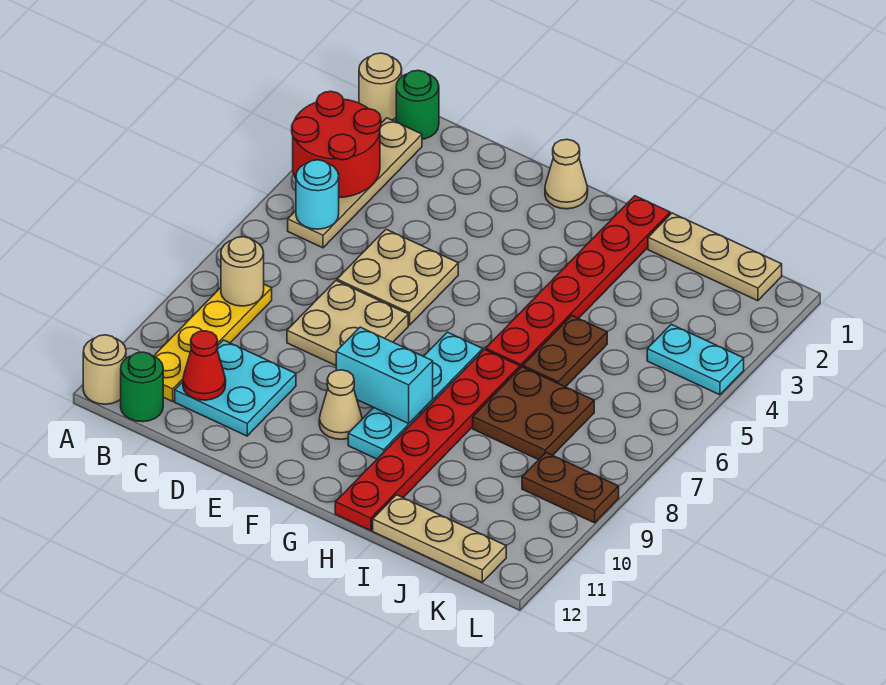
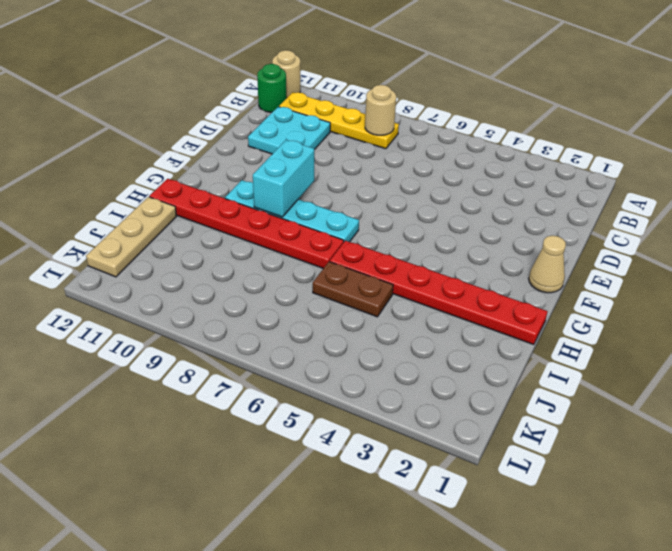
none -> tan 1x1 round brick [359,53,402,123]
none -> green 1x1 round brick [396,70,439,139]
none -> tan 1x4 plate [288,118,422,248]

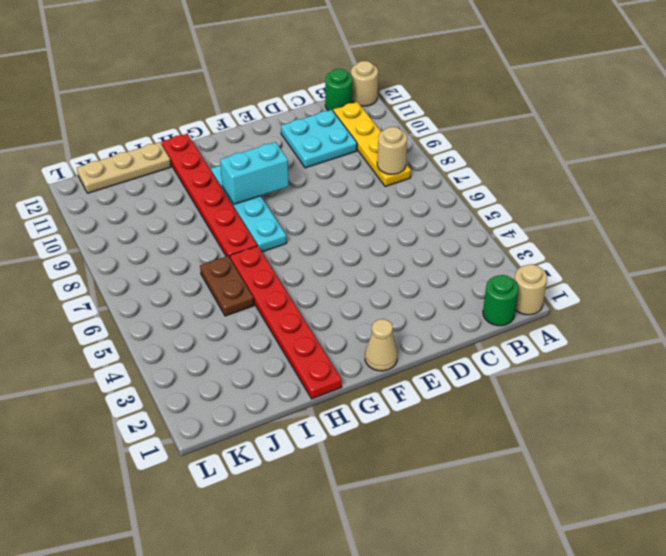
none -> tan 1x4 plate [288,118,422,248]
none -> tan 2x2 plate [337,229,458,325]
none -> tan 2x2 plate [287,281,408,365]

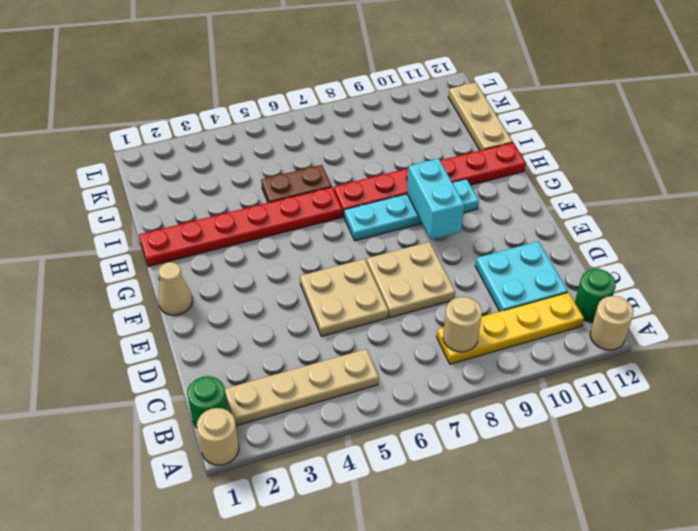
none -> tan 1x1 cone [319,370,362,439]
none -> tan 1x3 plate [648,213,782,301]
none -> brown 2x2 plate [473,367,594,460]

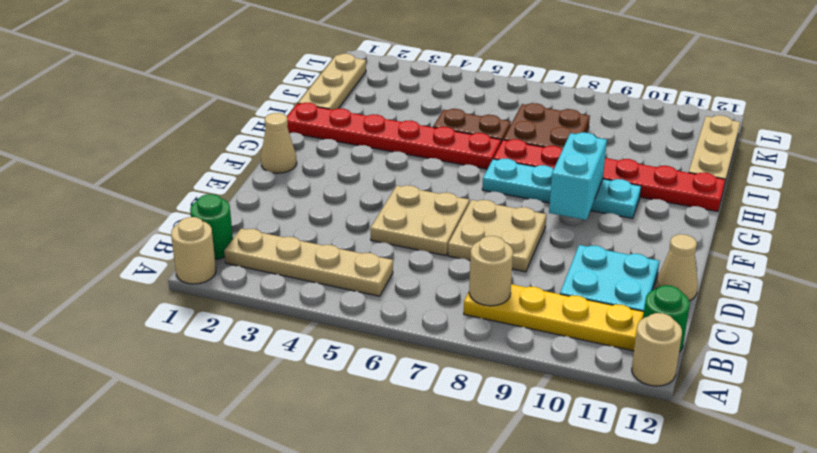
tan 1x1 cone [656,234,698,301] -> tan 1x1 cone moved to [319,370,362,439]
none -> cyan 1x2 plate [647,324,744,395]
none -> brown 1x2 plate [522,453,619,523]
none -> red 2x2 round brick [292,91,381,198]

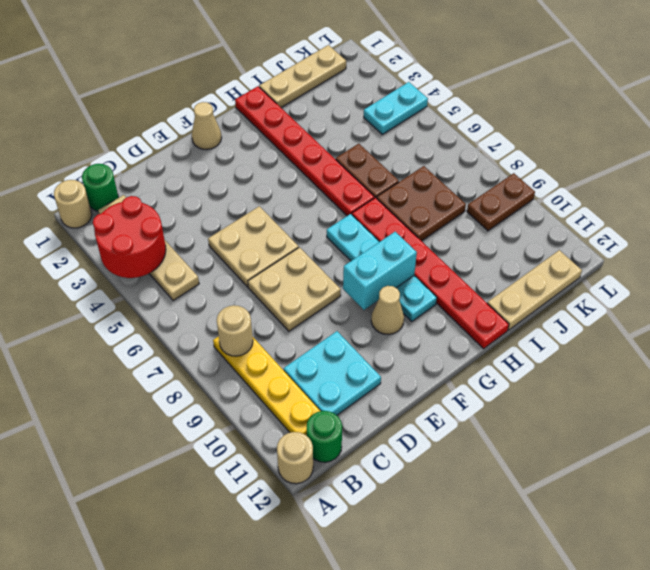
none -> cyan 1x1 round brick [296,160,339,229]
none -> red 1x1 cone [183,331,226,400]

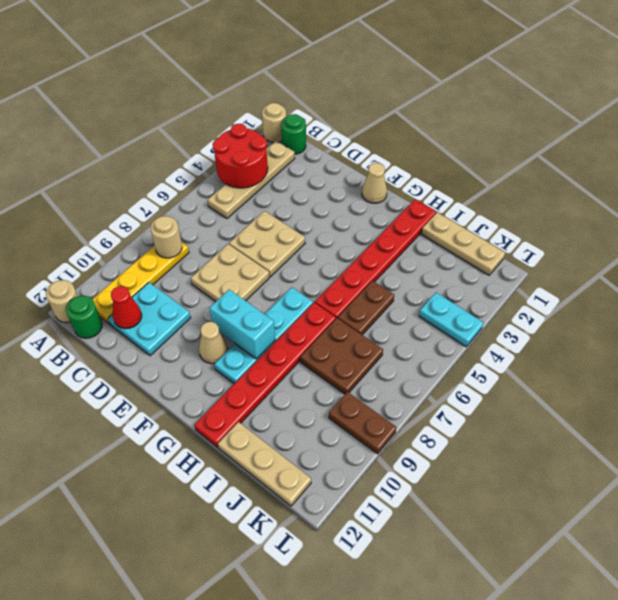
none -> cyan 1x1 round brick [296,160,339,229]

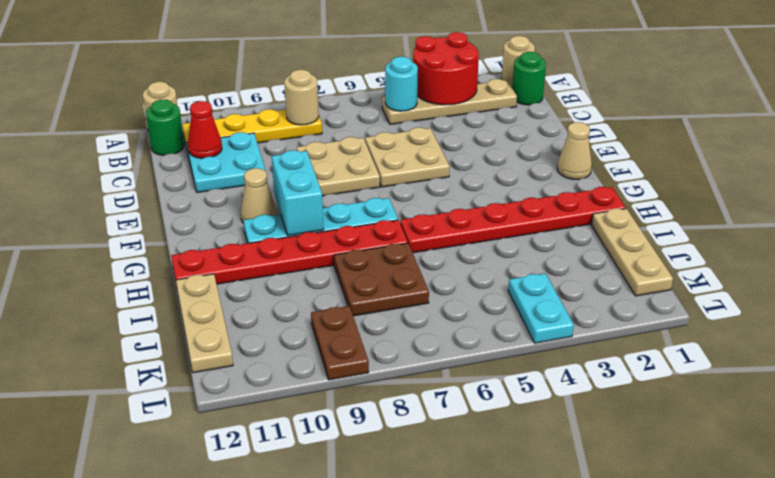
none -> brown 1x2 plate [523,316,607,387]

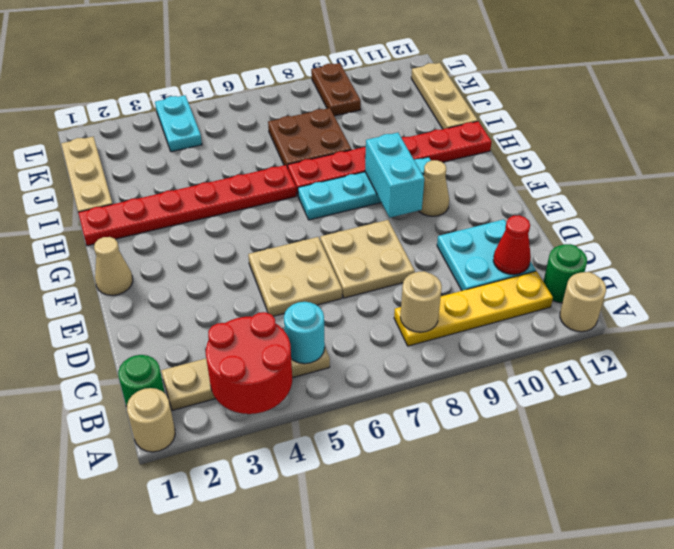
none -> brown 1x2 plate [523,316,607,387]

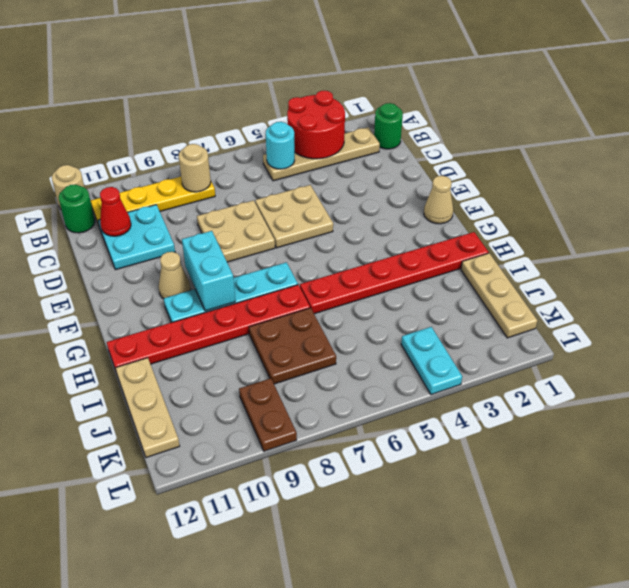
none -> tan 1x1 round brick [359,53,402,123]
none -> brown 1x2 plate [523,316,607,387]

